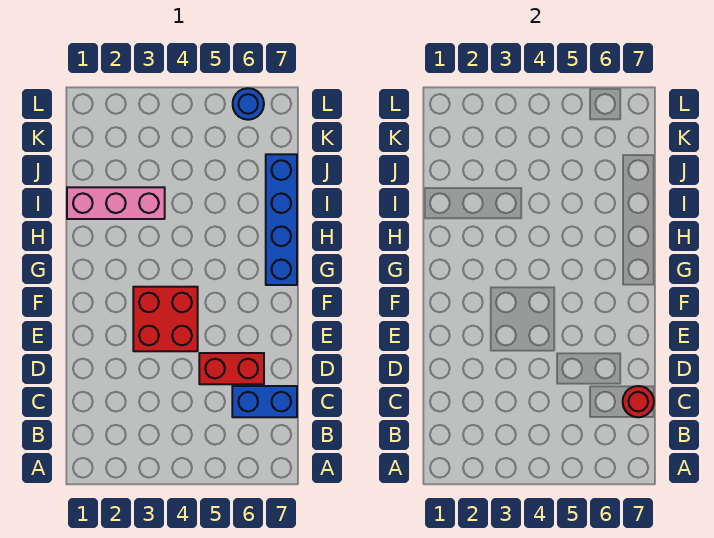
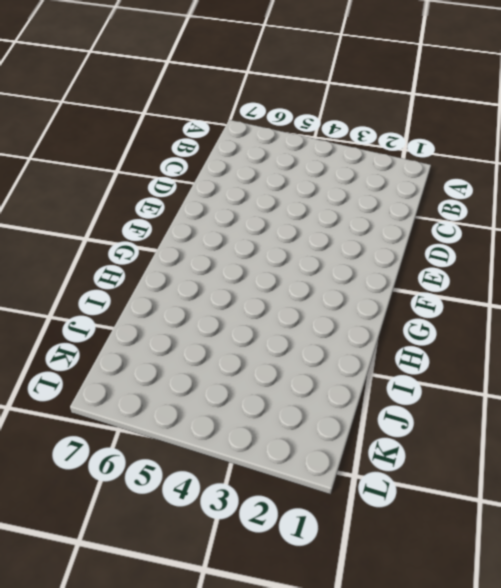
none -> blue 1x2 brick [232,386,297,417]
none -> red 1x2 brick [199,353,264,384]

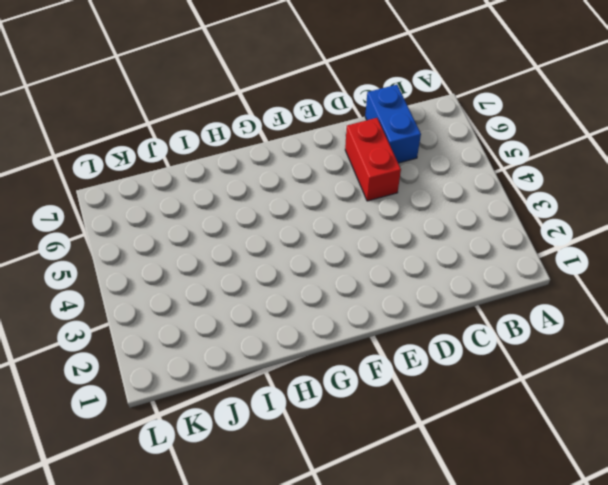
none -> red 2x2 brick [133,287,198,351]
none -> blue 1x4 brick [266,154,297,285]

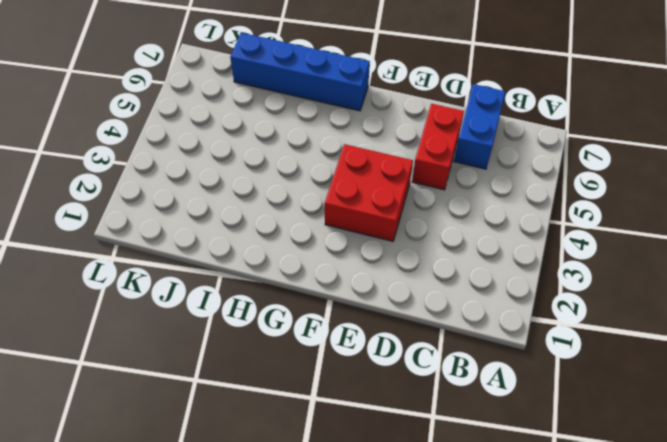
none -> pink 1x3 brick [67,187,165,219]
none -> blue 1x1 round brick [233,88,264,120]

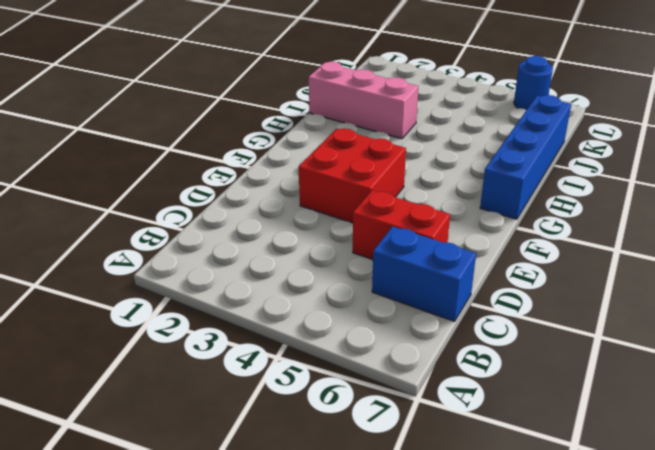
none -> red 1x1 round brick [623,386,654,417]

